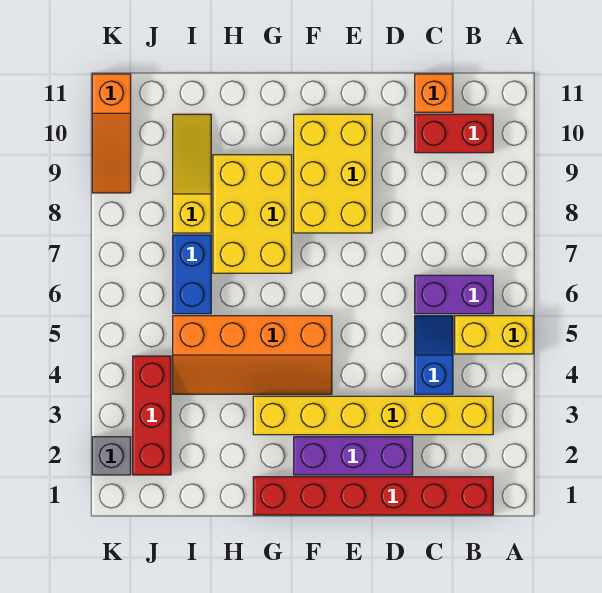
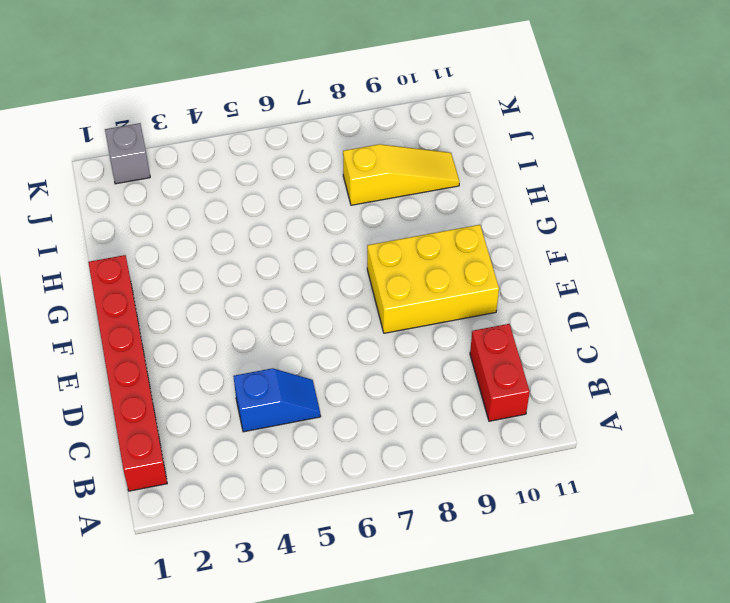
none -> yellow 1x2 brick [455,316,533,354]
none -> yellow 1x6 brick [253,396,493,435]
none -> purple 1x2 brick [415,275,493,314]

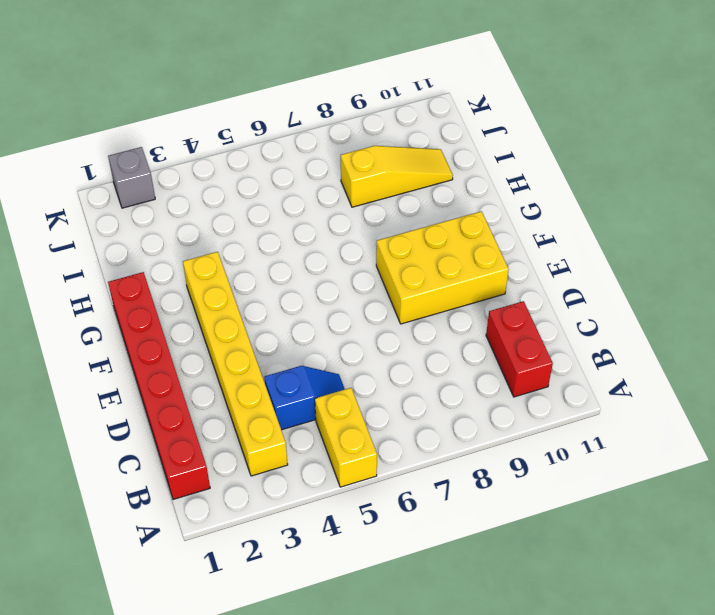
none -> purple 1x2 brick [415,275,493,314]
none -> orange 1x1 brick [415,74,453,112]
none -> purple 1x3 brick [294,437,413,475]

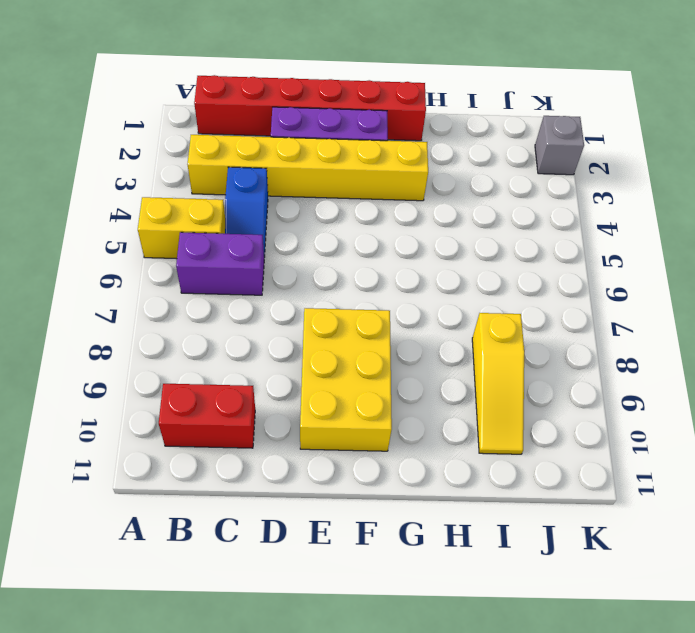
none -> orange 1x1 brick [415,74,453,112]
none -> orange 2x4 slope [173,316,332,394]
none -> yellow 2x3 brick [213,155,292,273]

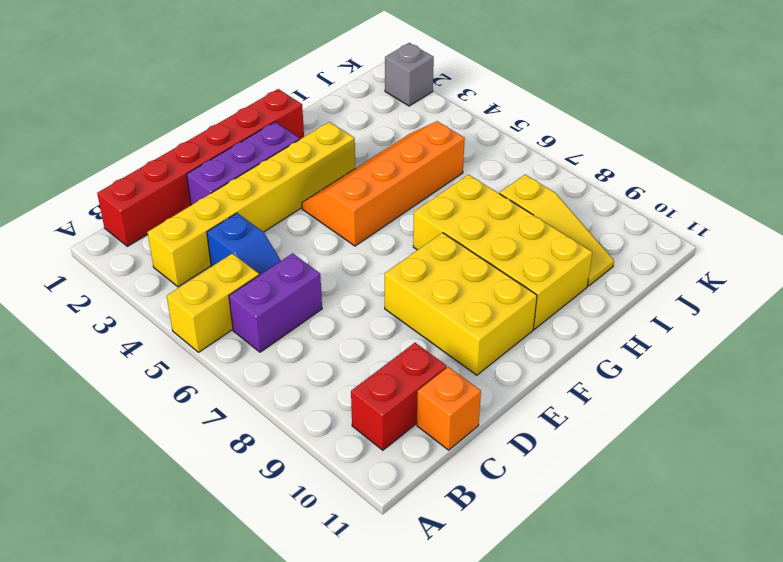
yellow 2x4 brick [413,175,592,329] -> yellow 2x3 brick [213,155,292,273]
none -> blue 1x2 brick [173,235,211,314]
none -> red 1x3 brick [133,356,171,475]
none -> orange 1x3 slope [92,74,131,193]

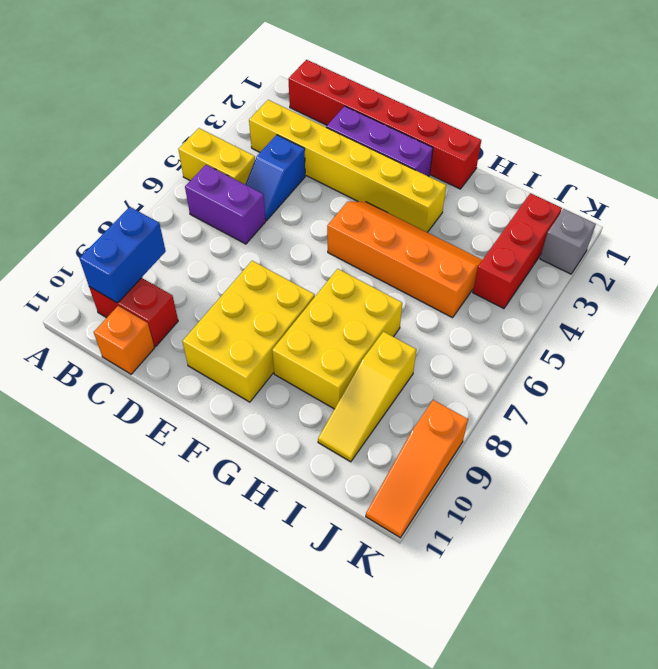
blue 1x2 brick [79,207,166,303] -> blue 1x2 brick moved to [173,235,211,314]
orange 1x3 slope [366,400,468,538] -> orange 1x3 slope turned to [92,74,131,193]

